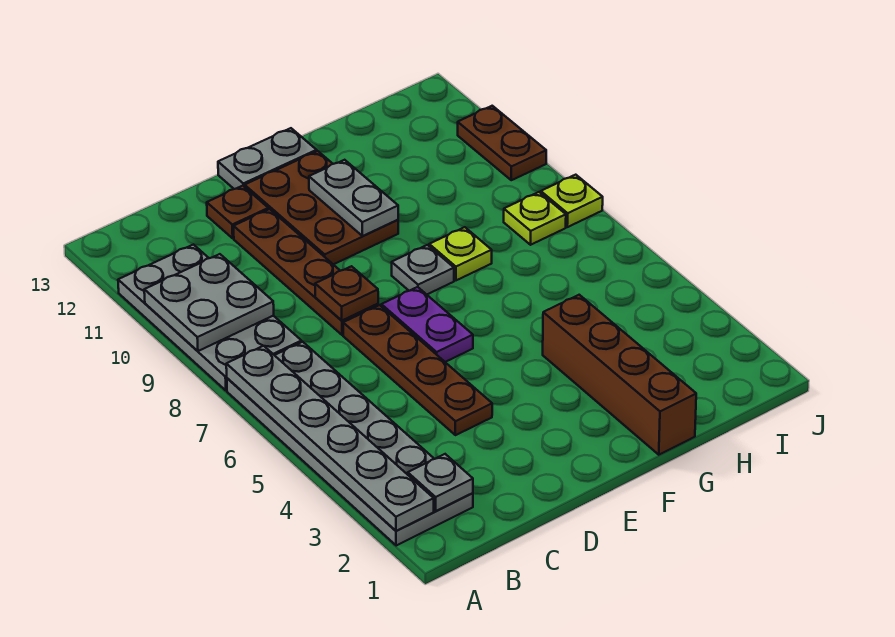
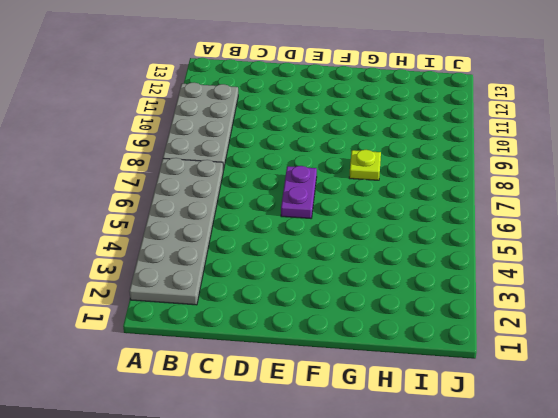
none -> brown 1x4 plate [343,305,492,435]
none -> brown 1x4 plate [234,209,378,335]
none -> brown 1x1 plate [207,186,268,238]

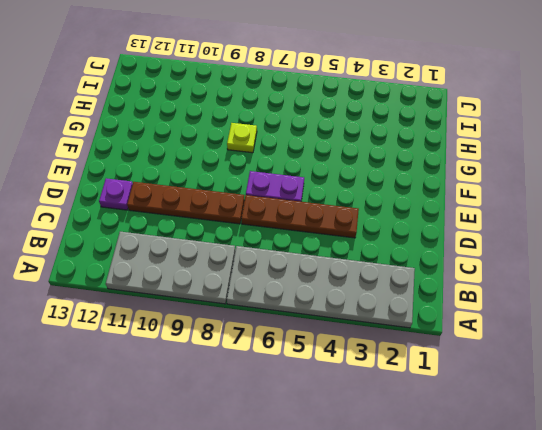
purple 1x1 plate [99,178,133,210] -> brown 1x1 plate [207,186,268,238]
none -> brown 2x3 plate [245,151,398,264]
none -> grey 1x2 plate [218,128,317,189]
none -> grey 1x1 plate [392,245,454,294]

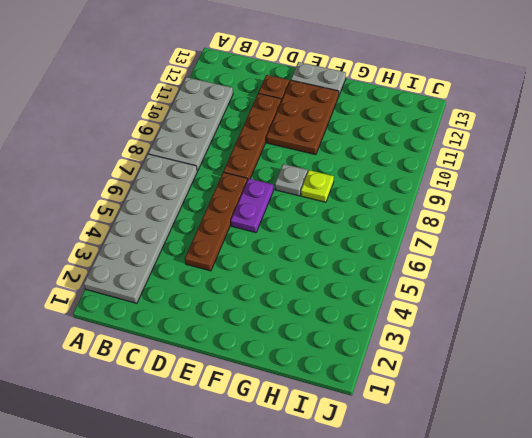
none -> brown 1x4 brick [543,295,696,455]
none -> lime 1x1 plate [504,192,566,245]
none -> lime 1x1 plate [541,175,603,227]

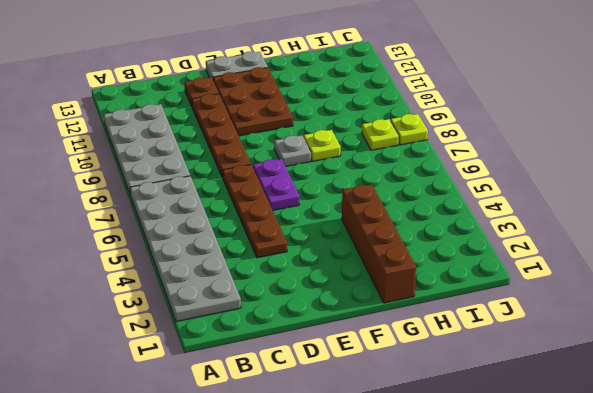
none -> brown 1x2 plate [458,106,546,180]
none -> grey 1x6 plate [226,346,434,531]
none -> grey 2x2 plate [144,254,274,351]

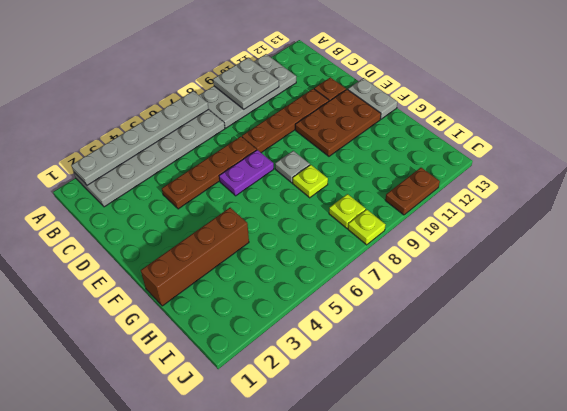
none -> grey 1x1 plate [408,454,473,511]
none -> brown 1x1 plate [315,266,378,320]
none -> grey 1x2 plate [309,160,398,236]

